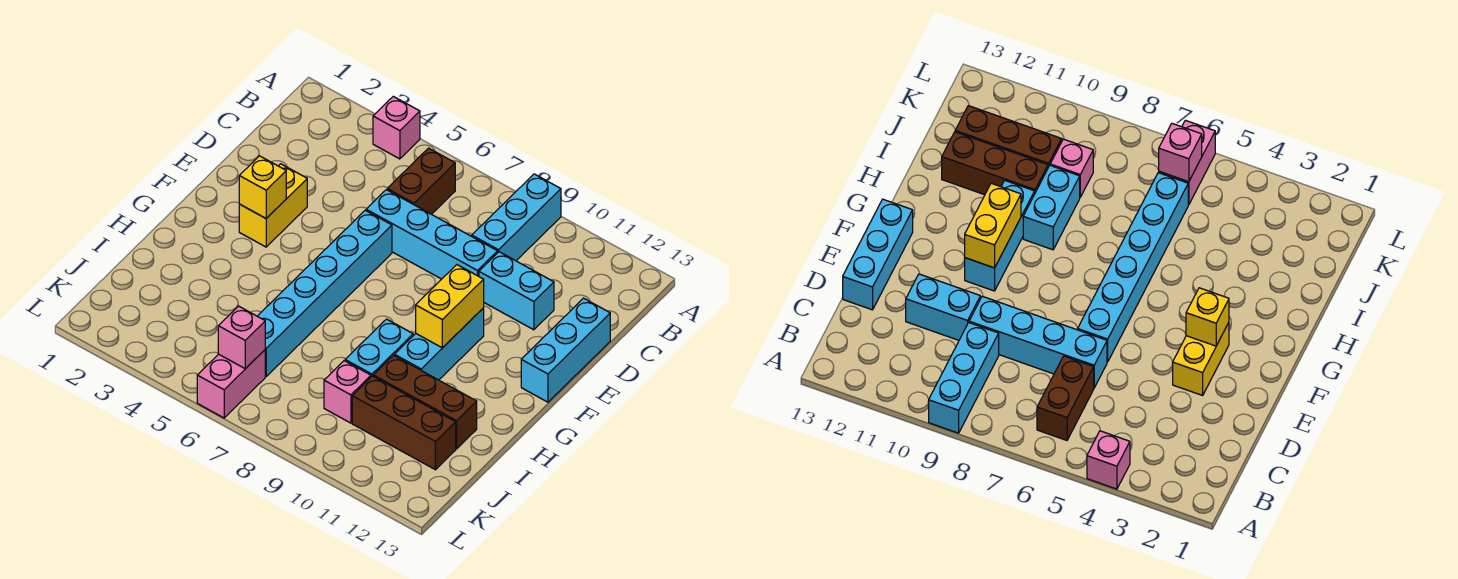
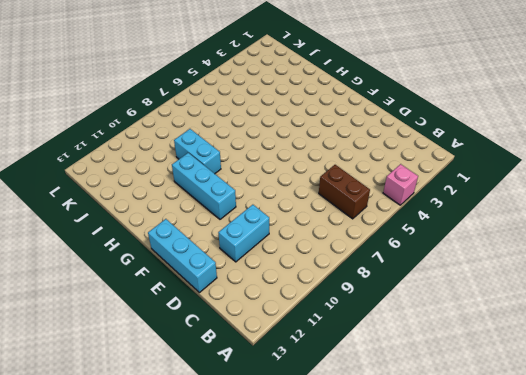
none -> cyan 1x3 brick [472,174,561,261]
none -> cyan 1x4 brick [366,190,498,279]
none -> yellow 1x2 brick [239,164,307,247]

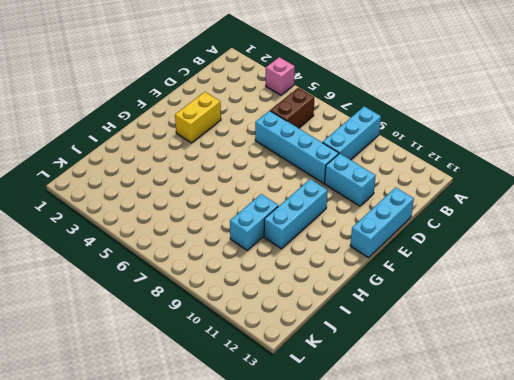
none -> cyan 1x6 brick [258,210,392,376]
none -> brown 1x3 brick [373,355,477,449]
none -> pink 1x1 brick [324,361,371,423]

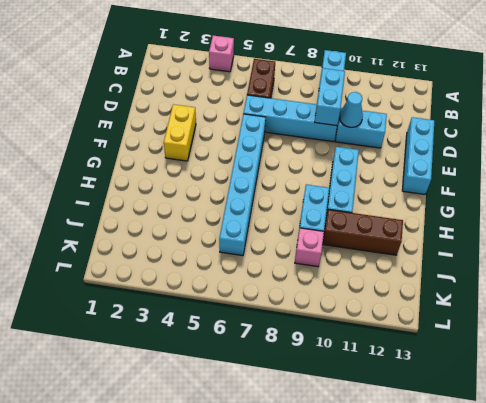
cyan 1x2 brick [315,68,345,126] -> none
cyan 1x1 cone [340,92,363,127] -> none
none -> brown 1x3 brick [352,376,456,470]
none -> pink 1x2 brick [197,350,265,418]
none -> yellow 1x1 brick [239,156,286,218]

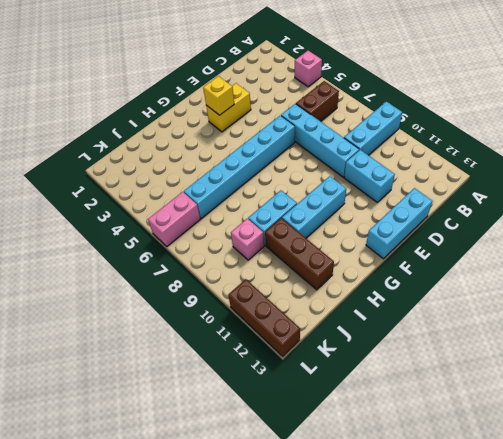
brown 1x3 brick [228,279,300,356] -> brown 1x3 brick moved to [352,376,456,470]
none -> yellow 1x2 brick [416,265,484,348]
none -> pink 1x1 brick [218,306,265,369]

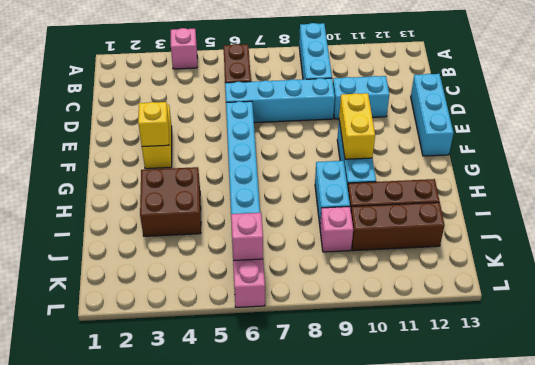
brown 2x2 brick [140,167,201,236] -> none

